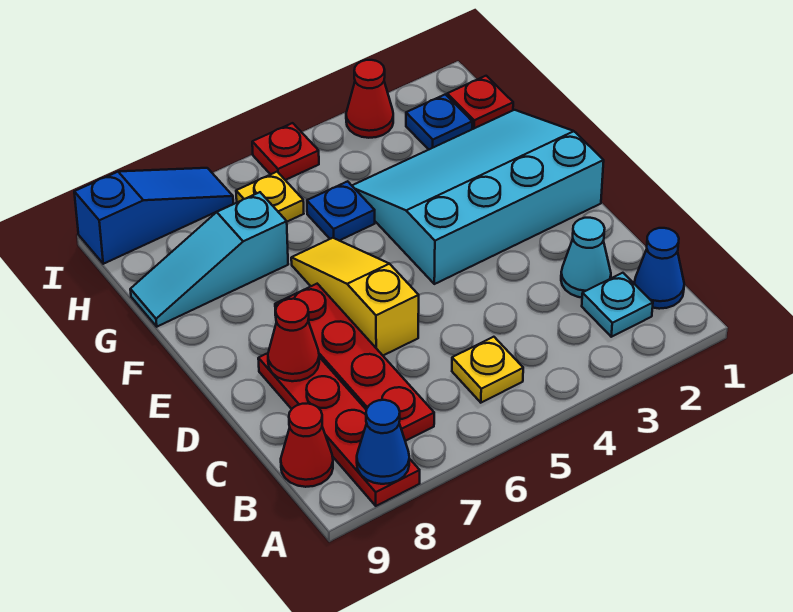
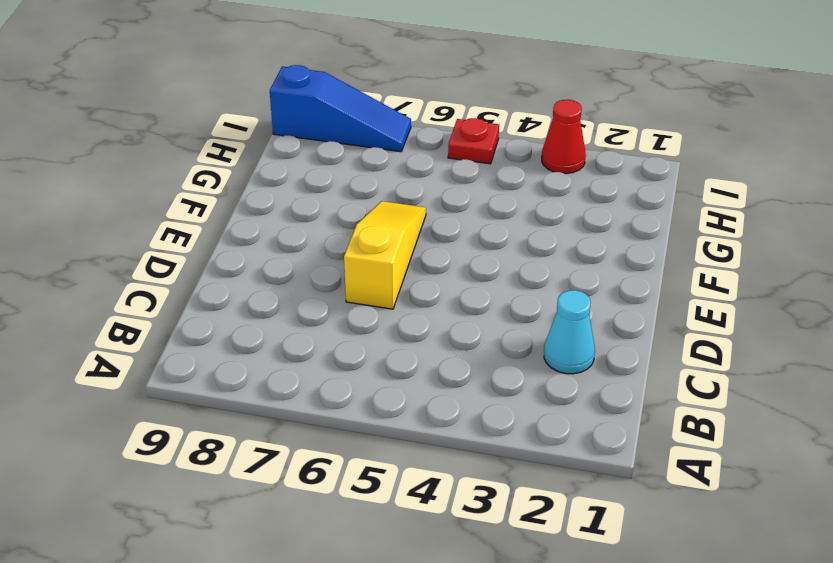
none -> red 1x4 plate [258,353,420,506]
none -> blue 1x1 cone [634,228,684,309]
none -> cyan 1x1 plate [582,273,653,337]

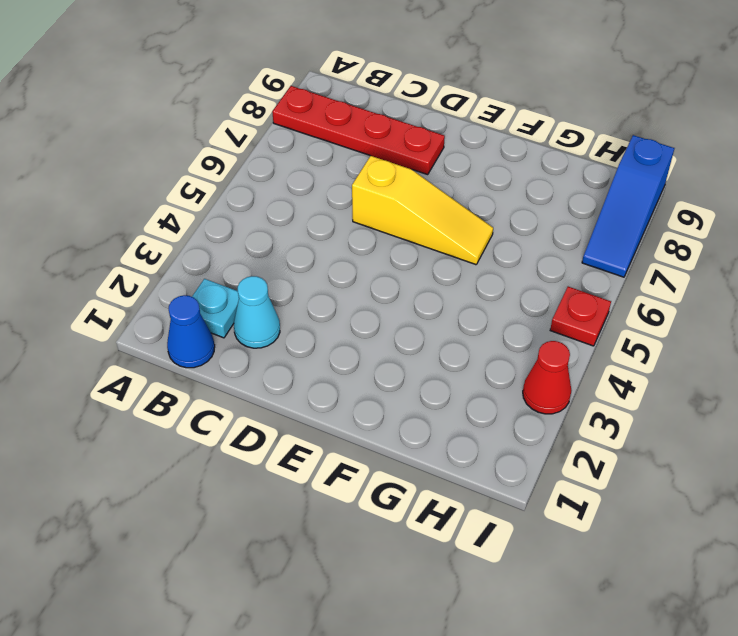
none -> yellow 1x1 plate [452,337,523,403]
none -> red 1x4 plate [275,284,434,441]
none -> red 1x1 cone [281,403,333,487]

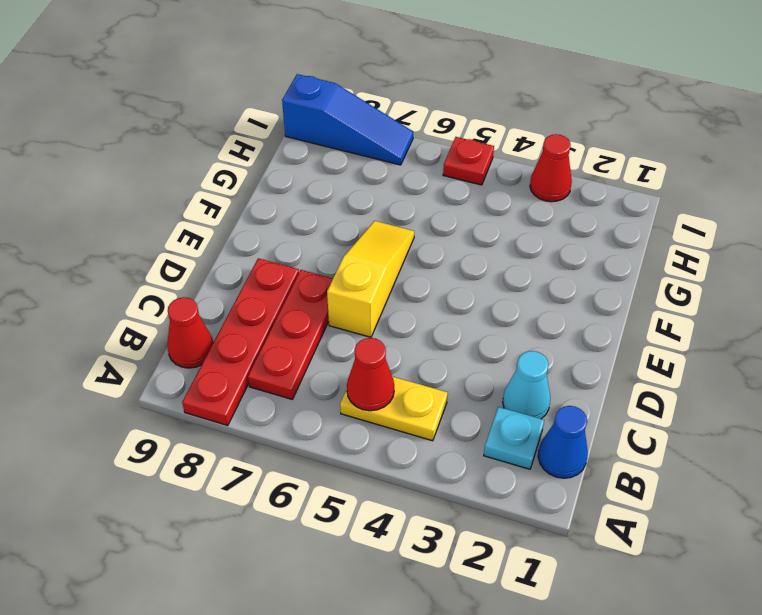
yellow 1x2 plate [340,377,448,441] -> yellow 1x1 plate [452,337,523,403]
red 1x1 cone [347,338,394,411] -> red 1x1 cone moved to [268,299,319,381]
red 1x3 plate [248,270,333,399] -> red 1x4 plate [275,284,434,441]
none -> cyan 3x4 slope [352,110,604,284]
none -> blue 1x1 plate [307,181,375,241]
none -> cyan 1x3 slope [130,192,288,327]

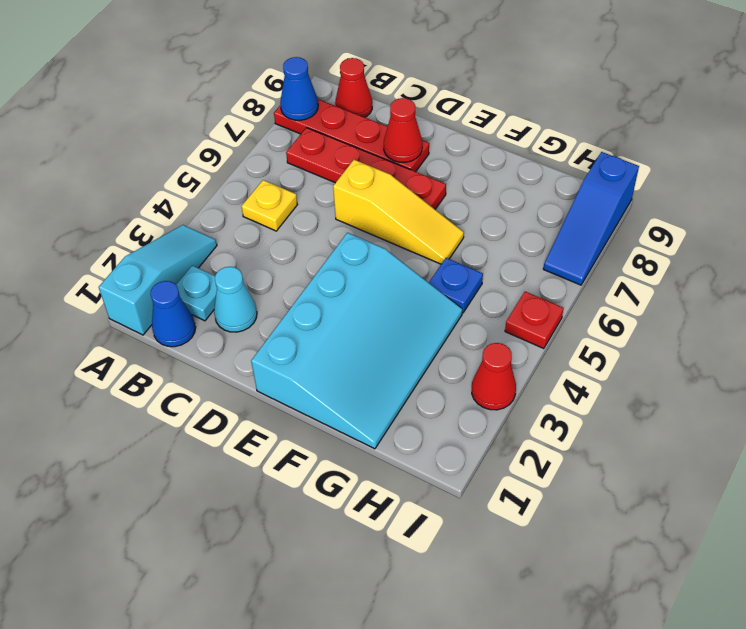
cyan 1x3 slope [99,225,217,335] -> cyan 1x3 slope moved to [130,192,288,327]
none -> red 1x1 plate [447,76,513,129]
none -> blue 1x1 plate [406,94,472,150]
none -> yellow 1x1 plate [236,172,304,222]

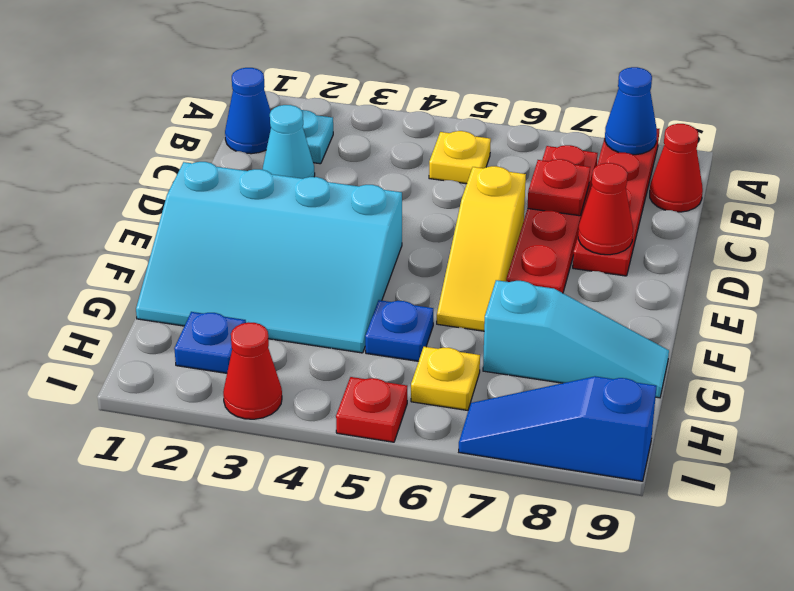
red 1x1 plate [527,159,590,216] -> red 1x1 plate moved to [447,76,513,129]

